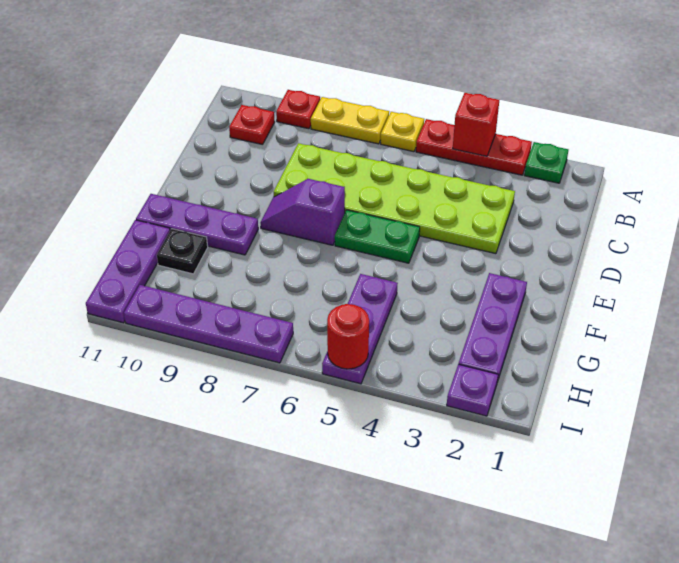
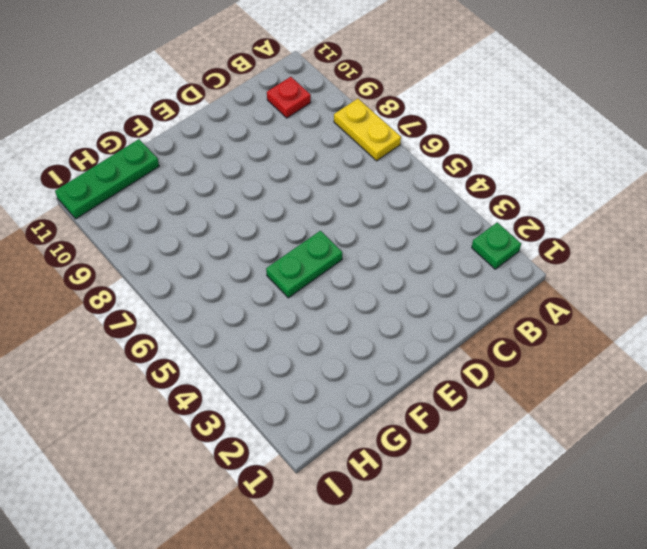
green 1x2 plate [266,231,342,298] -> green 1x2 plate turned to [335,210,420,263]
green 1x3 plate [55,139,159,219] -> purple 1x3 plate [86,220,170,323]
none -> red 1x3 plate [416,119,532,175]
none -> yellow 1x1 plate [381,112,424,152]
none -> red 1x1 plate [276,90,320,129]

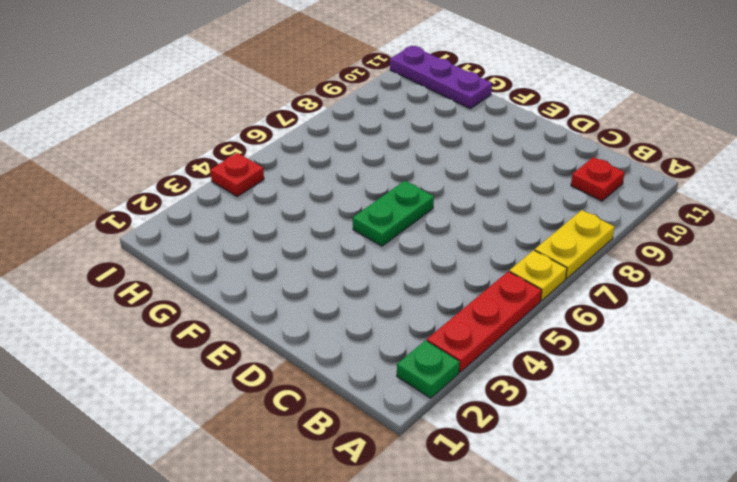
red 1x1 plate [210,153,264,196] -> red 1x1 plate moved to [276,90,320,129]
none -> lime 2x6 plate [274,143,515,254]
none -> purple 1x2 slope [260,179,345,245]
none -> purple 1x3 plate [459,273,527,382]

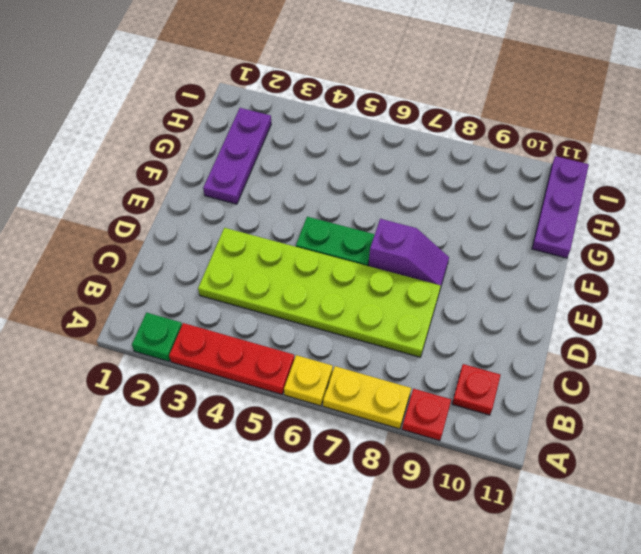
none -> purple 1x3 plate [136,194,258,255]
none -> purple 1x3 plate [322,274,398,384]
none -> black 1x1 plate [157,229,208,274]

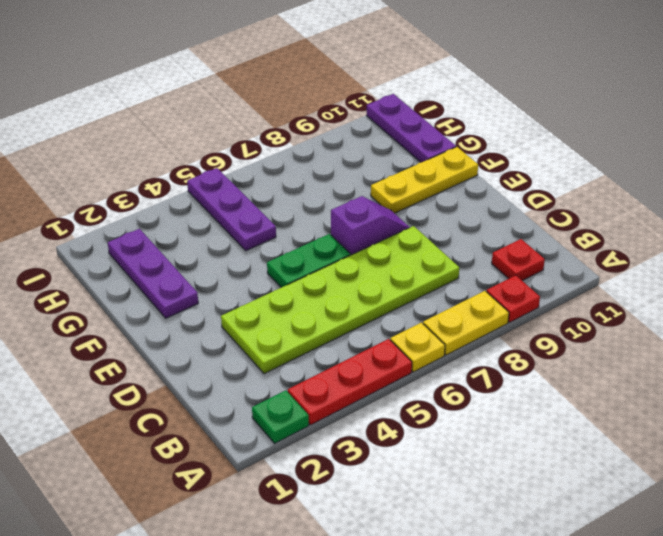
yellow 1x3 plate [371,147,478,213] -> purple 1x3 plate [136,194,258,255]
none -> black 1x1 plate [157,229,208,274]
none -> purple 1x1 plate [447,364,498,416]
none -> purple 1x4 plate [124,285,293,363]

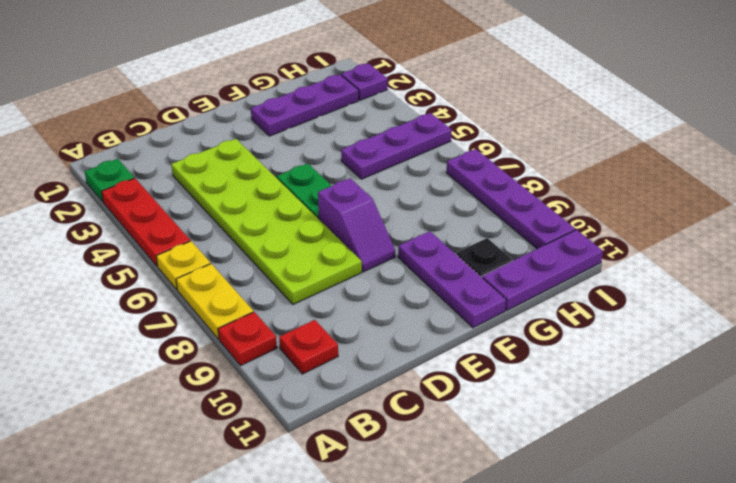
none -> red 1x1 brick [453,93,499,156]
none -> red 1x1 round brick [327,304,369,369]

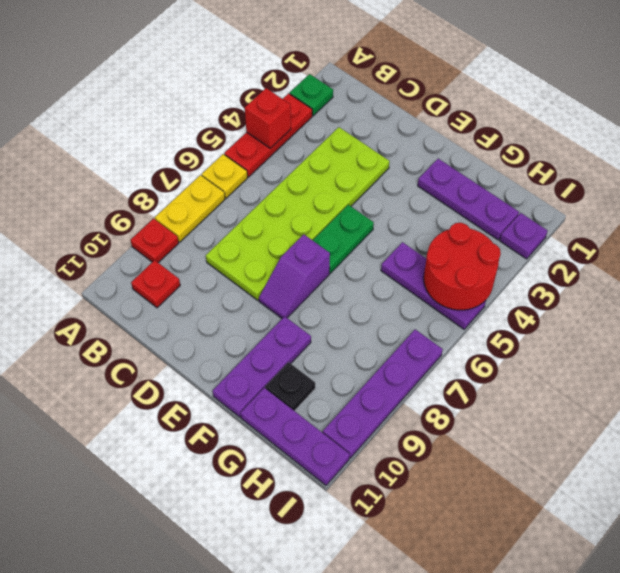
red 2x2 round brick [424,223,501,310] -> red 1x1 round brick [327,304,369,369]

